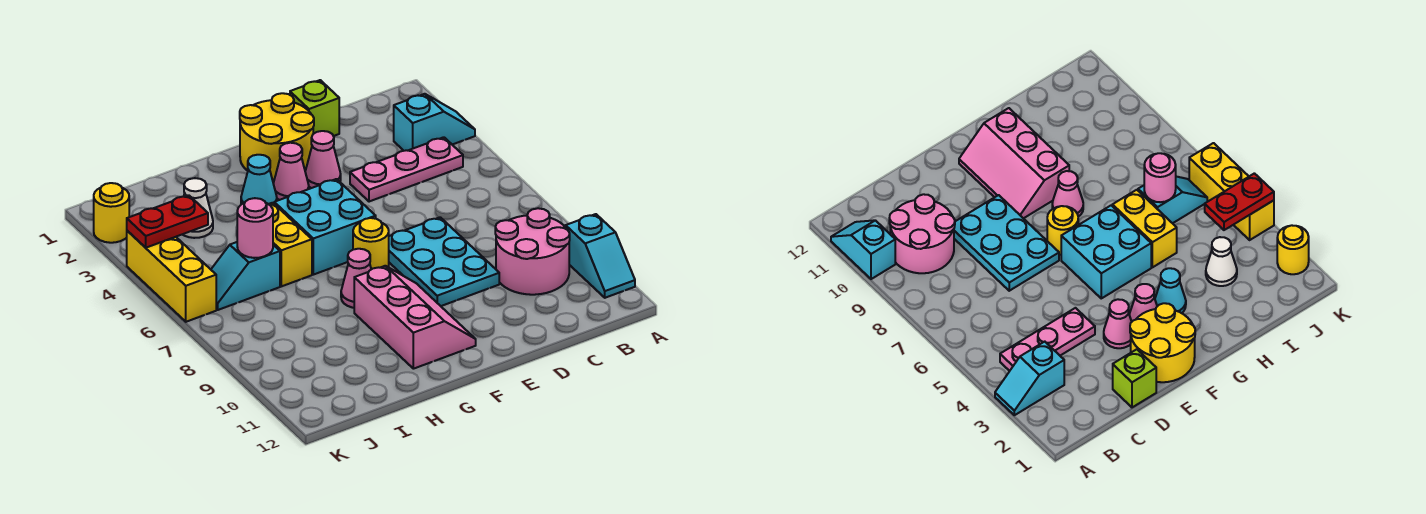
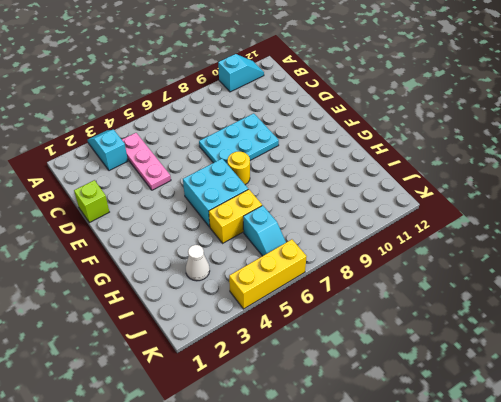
none -> pink 2x2 round brick [495,208,570,295]
none -> yellow 2x2 round brick [240,93,314,179]
none -> pink 1x1 cone [305,131,341,188]

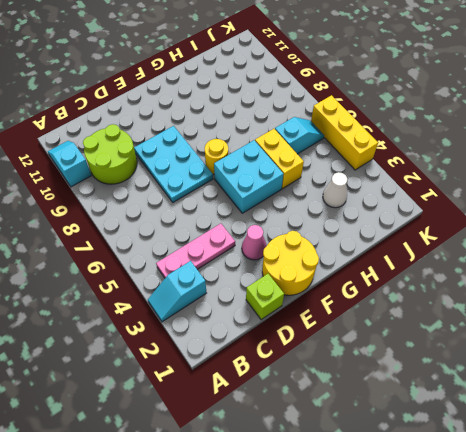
lime 2x2 round brick [83,124,137,184] -> pink 2x2 round brick [495,208,570,295]
none -> pink 1x1 cone [273,143,309,200]
none -> pink 2x3 slope [354,266,476,369]
none -> cyan 1x1 cone [241,155,277,204]

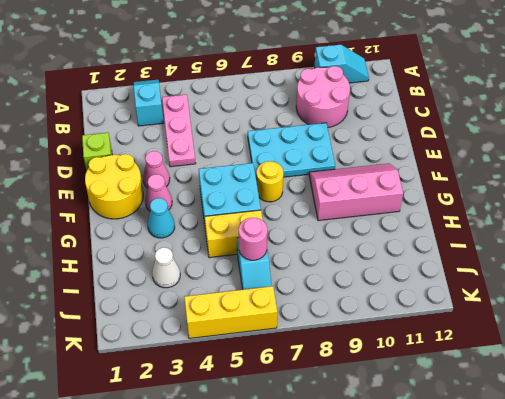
none -> pink 1x1 cone [341,249,371,308]
none -> yellow 1x1 round brick [94,183,129,243]
none -> red 1x2 plate [127,195,208,248]

